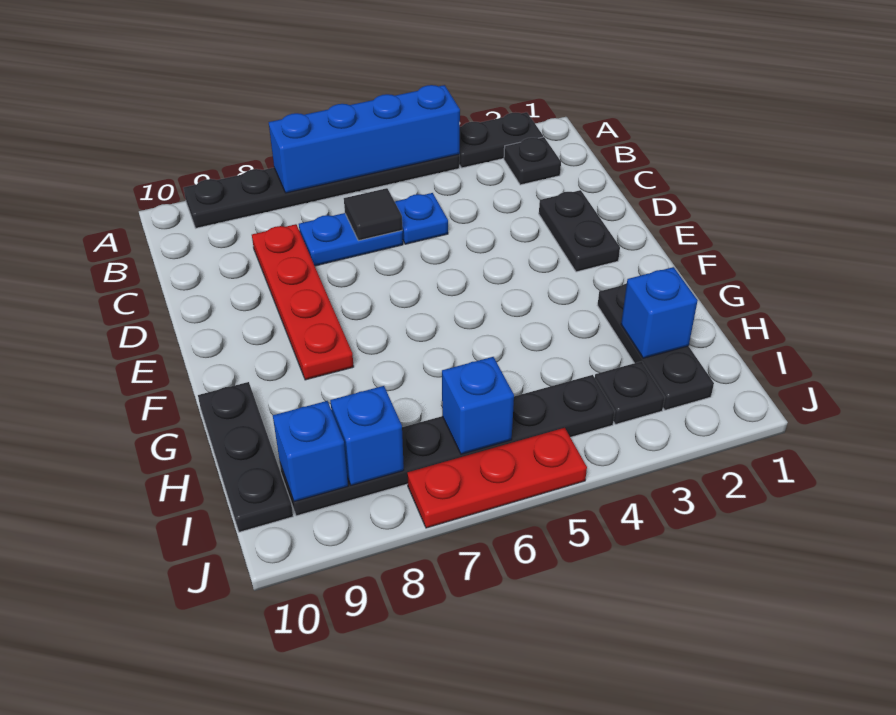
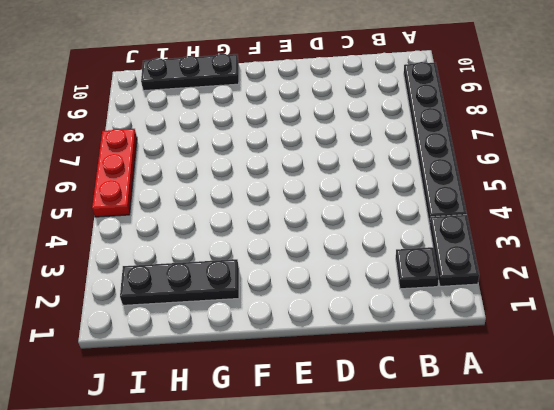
none -> blue 1x1 plate [395,193,448,244]
none -> blue 1x2 plate [299,213,403,266]
none -> red 1x4 plate [252,224,354,380]

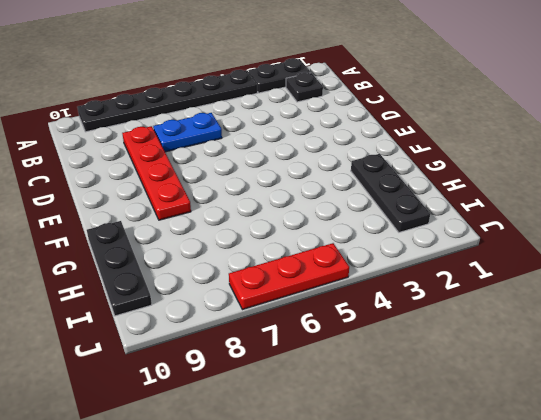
none -> blue 1x1 plate [395,193,448,244]
none -> black 1x2 plate [539,190,620,272]
none -> black 1x1 plate [595,361,665,424]

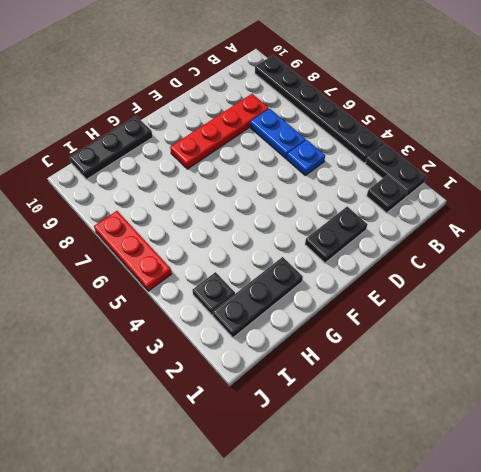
none -> black 1x6 plate [280,375,615,516]
none -> blue 1x4 brick [269,85,460,193]
none -> black 1x1 tile [344,188,402,241]

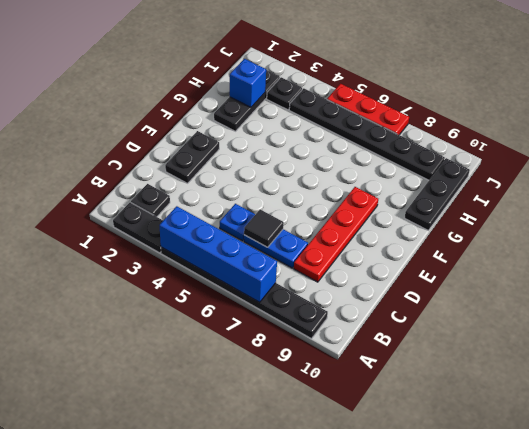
none -> blue 1x1 brick [442,357,514,454]
none -> blue 1x1 brick [330,386,404,485]
none -> blue 1x1 brick [273,401,348,502]

